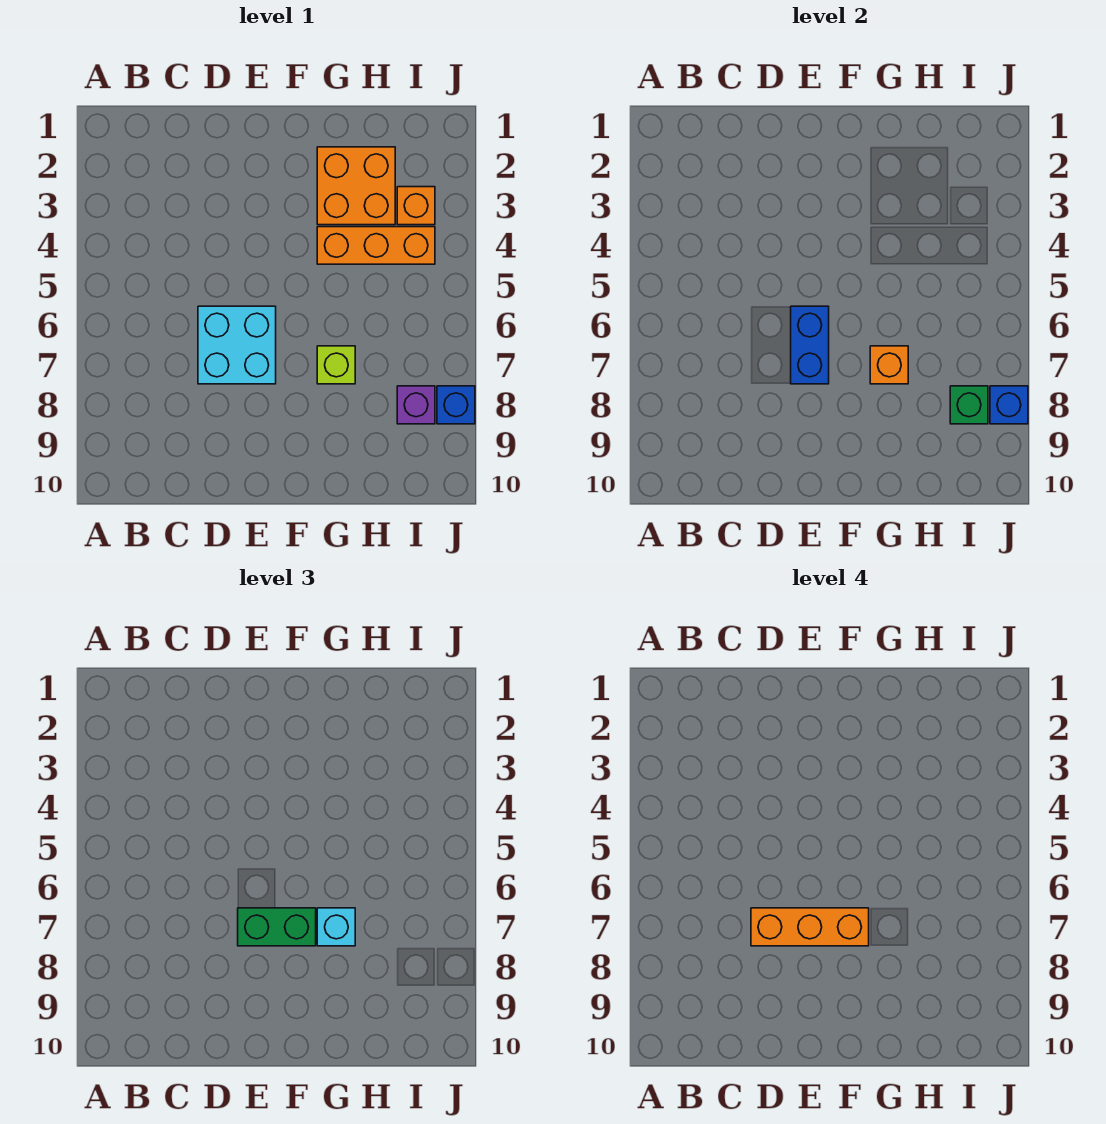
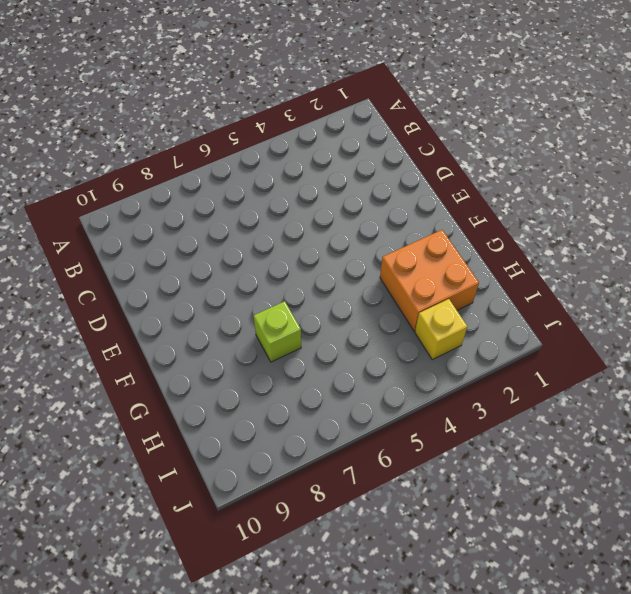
yellow 1x1 brick [415,299,467,360] -> orange 1x1 brick [397,187,435,225]
none -> cyan 2x2 brick [198,306,276,384]
none -> orange 1x3 brick [317,227,435,264]
none -> purple 1x1 brick [397,386,435,424]

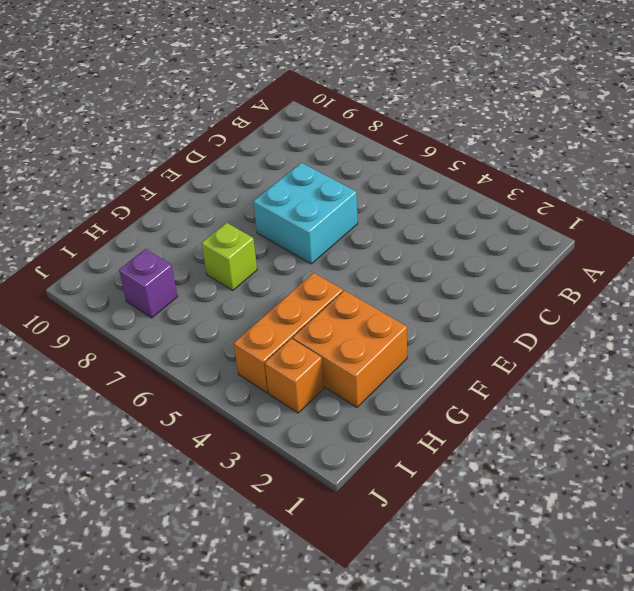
none -> blue 1x1 brick [437,386,475,424]
none -> blue 1x2 brick [791,306,829,384]
none -> orange 1x1 brick [870,346,908,384]

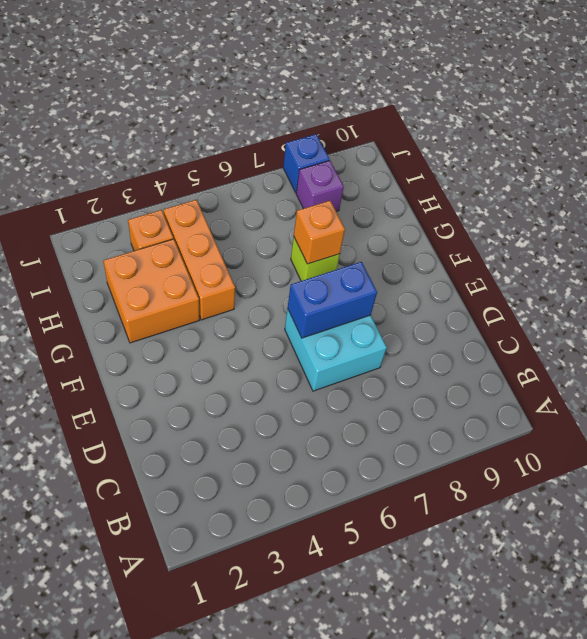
none -> green 1x1 brick [950,386,988,424]
none -> blue 1x1 brick [990,386,1028,424]
none -> green 1x2 brick [238,908,316,946]

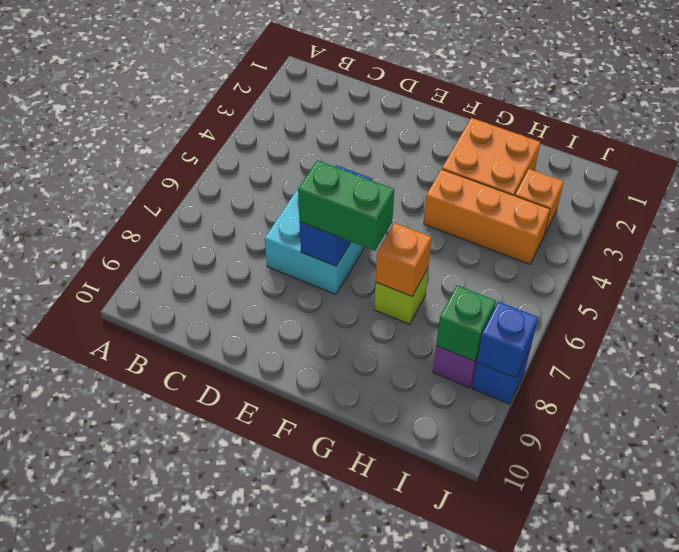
none -> cyan 1x1 brick [317,908,355,946]
none -> orange 1x3 brick [751,908,869,946]

